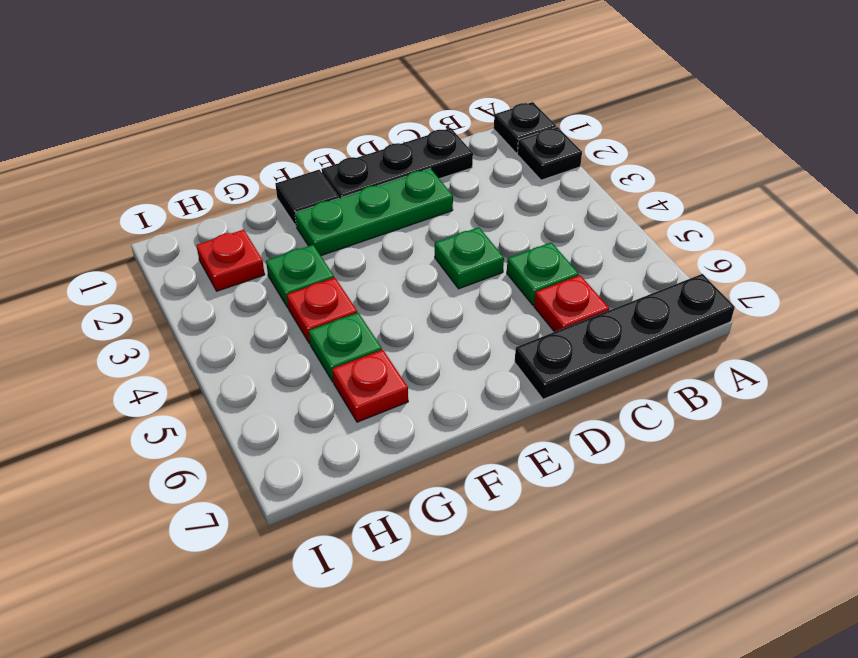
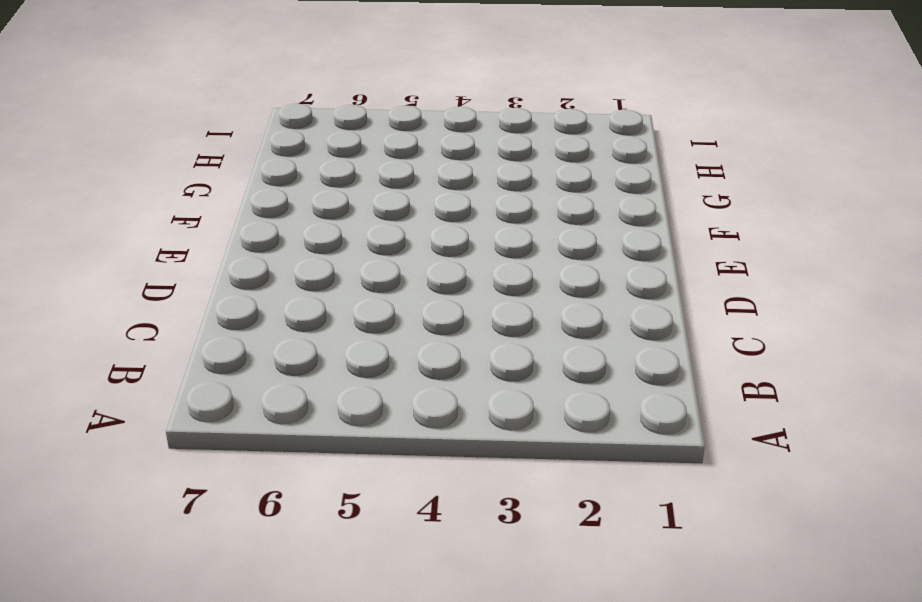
none -> black 1x1 plate [494,102,556,153]
none -> black 1x1 plate [517,127,582,180]
none -> black 1x4 plate [515,274,735,399]

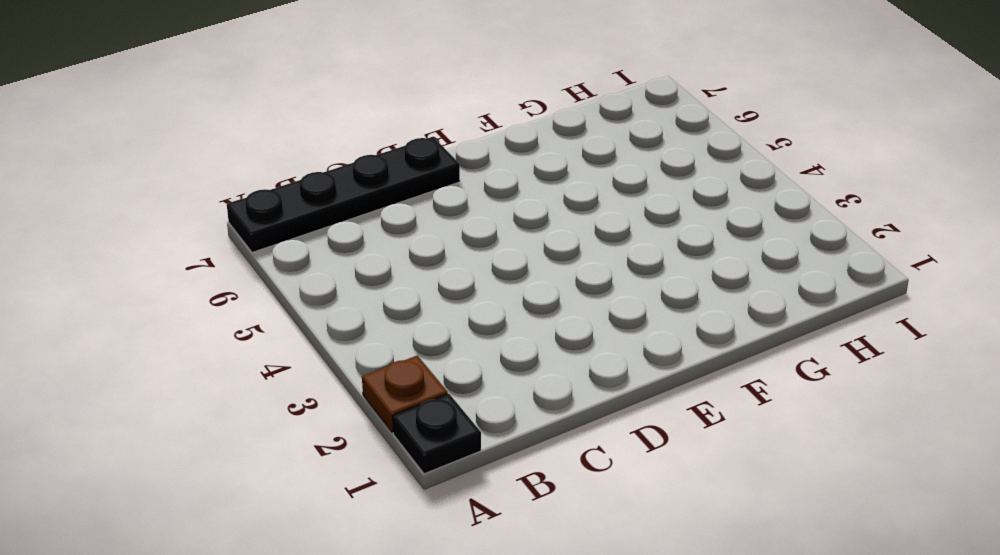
brown 1x1 plate [362,355,448,433] -> black 1x1 plate [517,127,582,180]
none -> black 1x3 plate [322,128,473,198]
none -> green 1x1 plate [507,242,579,305]
none -> red 1x1 plate [534,275,609,332]

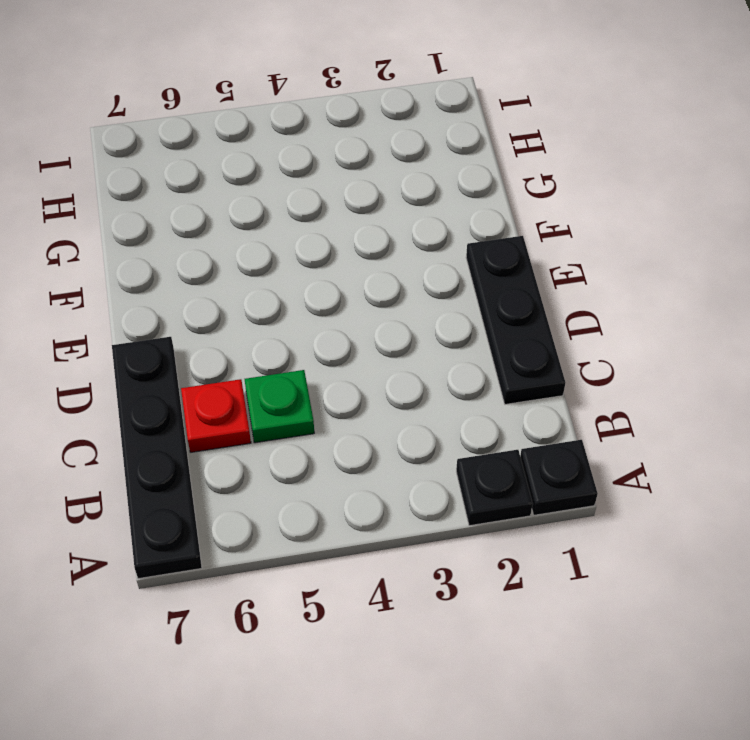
none -> green 1x3 plate [295,169,453,256]
none -> green 1x1 plate [435,227,504,289]
none -> black 1x1 tile [275,170,339,226]

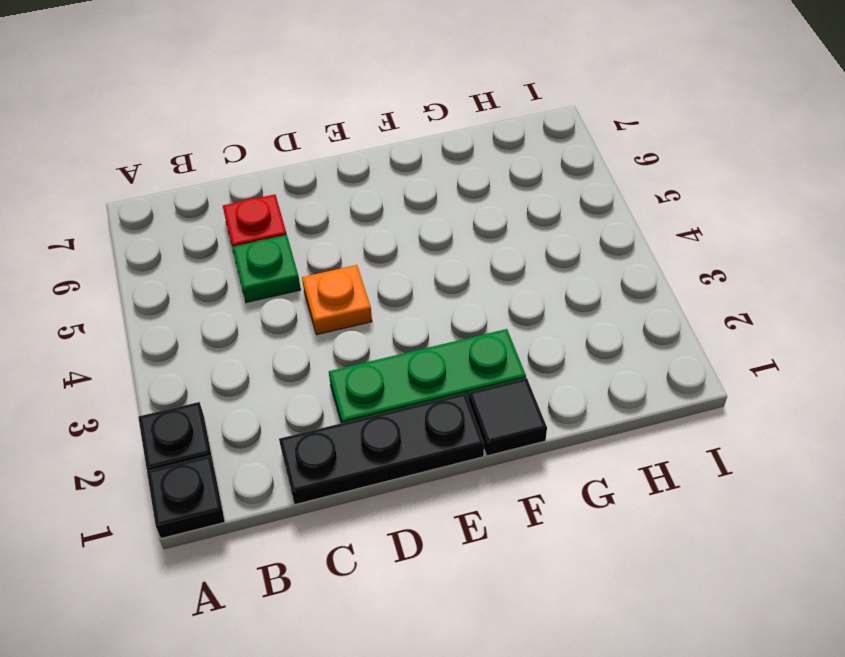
orange 1x1 plate [302,265,372,335] -> green 1x1 plate [435,227,504,289]
none -> black 1x4 plate [515,274,735,399]
none -> green 1x1 plate [266,245,334,308]
none -> red 1x1 plate [287,278,357,344]

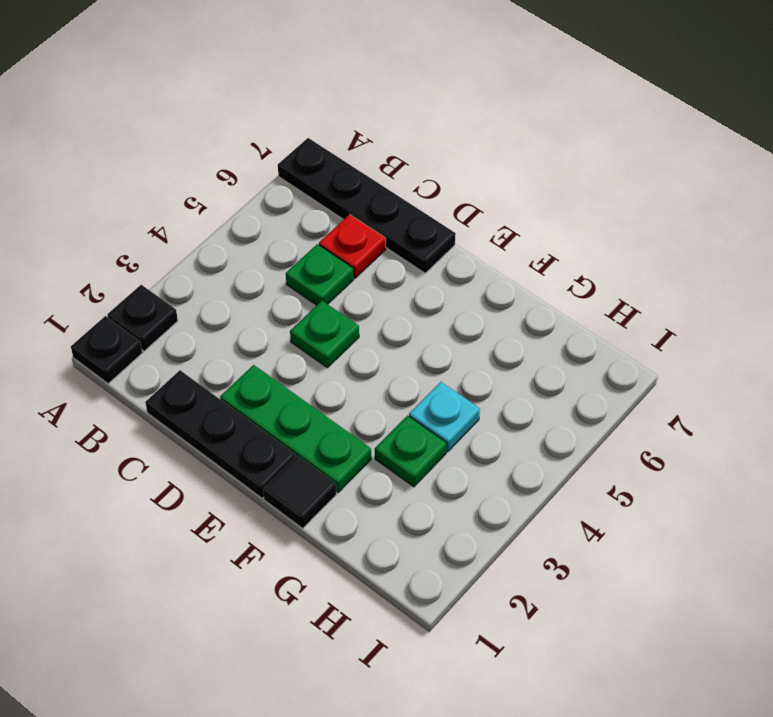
cyan 1x1 plate [409,382,480,452] -> red 1x1 plate [287,278,357,344]
none -> green 1x1 plate [309,313,382,382]
none -> red 1x1 plate [332,350,408,422]
none -> red 1x1 plate [196,230,265,291]

